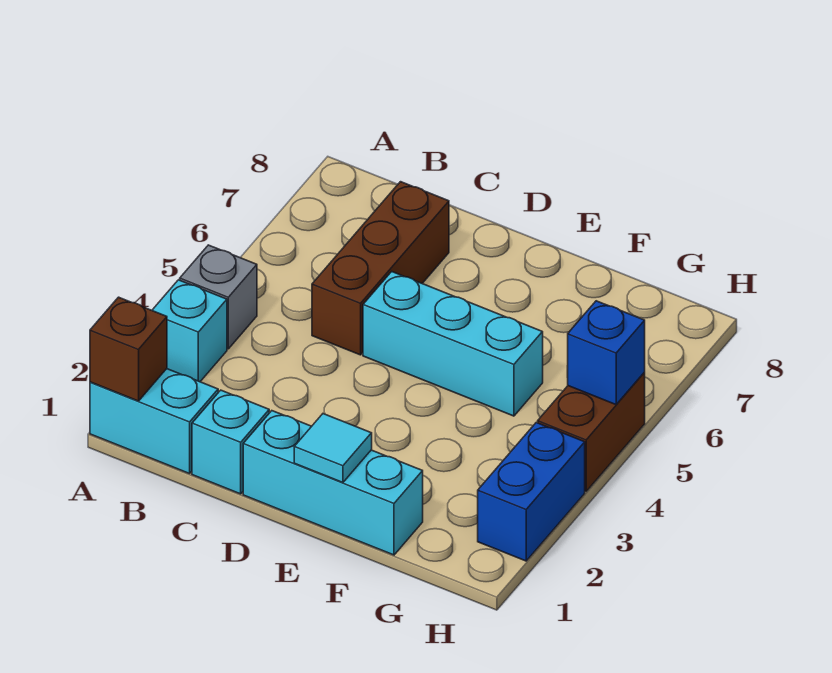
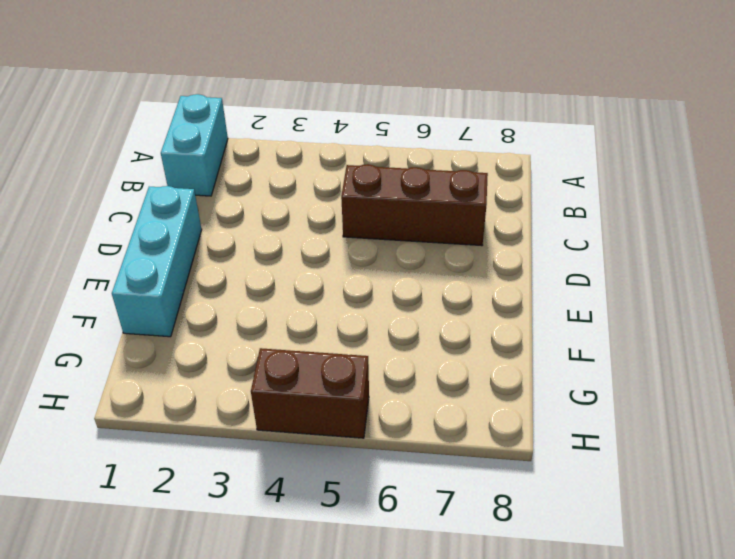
none -> cyan 1x1 brick [152,280,227,382]
none -> grey 1x1 brick [180,245,257,349]
none -> cyan 1x1 brick [192,390,269,494]

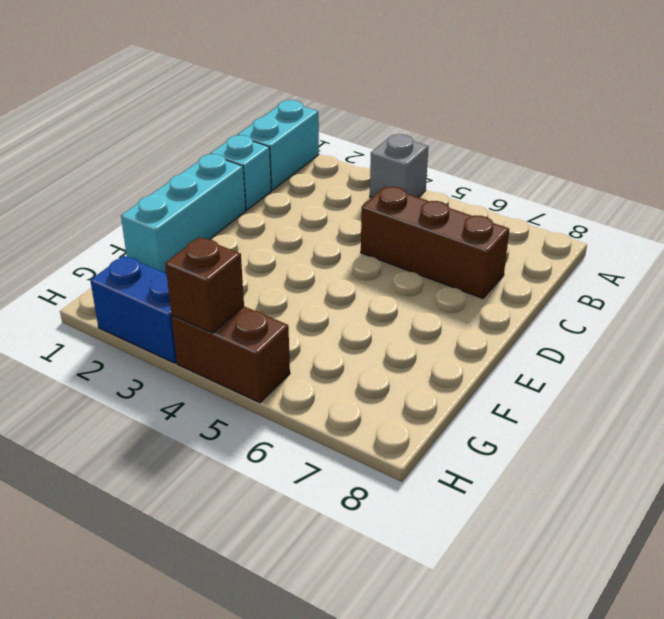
brown 1x1 brick [165,237,244,333] -> brown 1x1 brick moved to [90,297,167,401]
none -> cyan 1x1 brick [152,280,227,382]
none -> cyan 1x3 brick [363,272,543,416]
none -> cyan 1x1 tile [294,414,372,483]

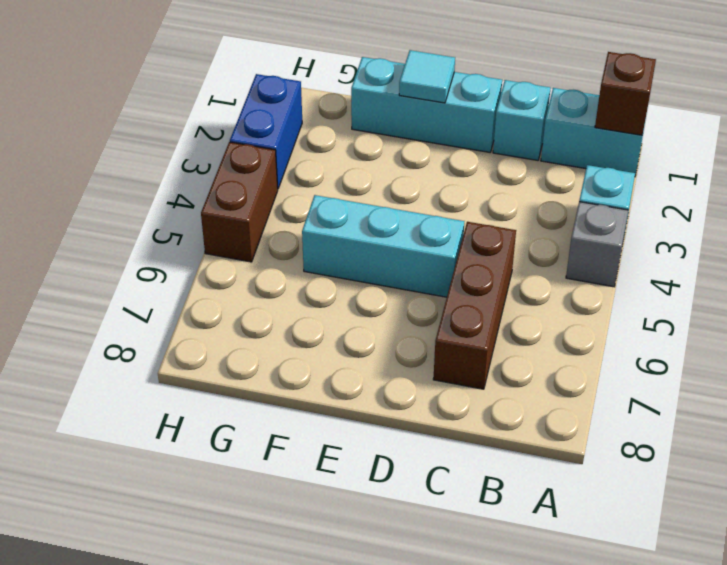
none -> blue 1x1 brick [568,301,645,405]

